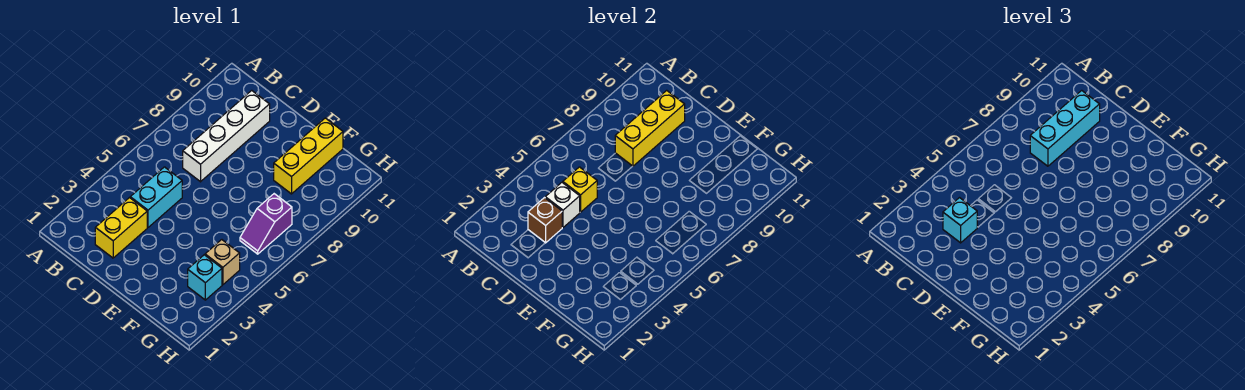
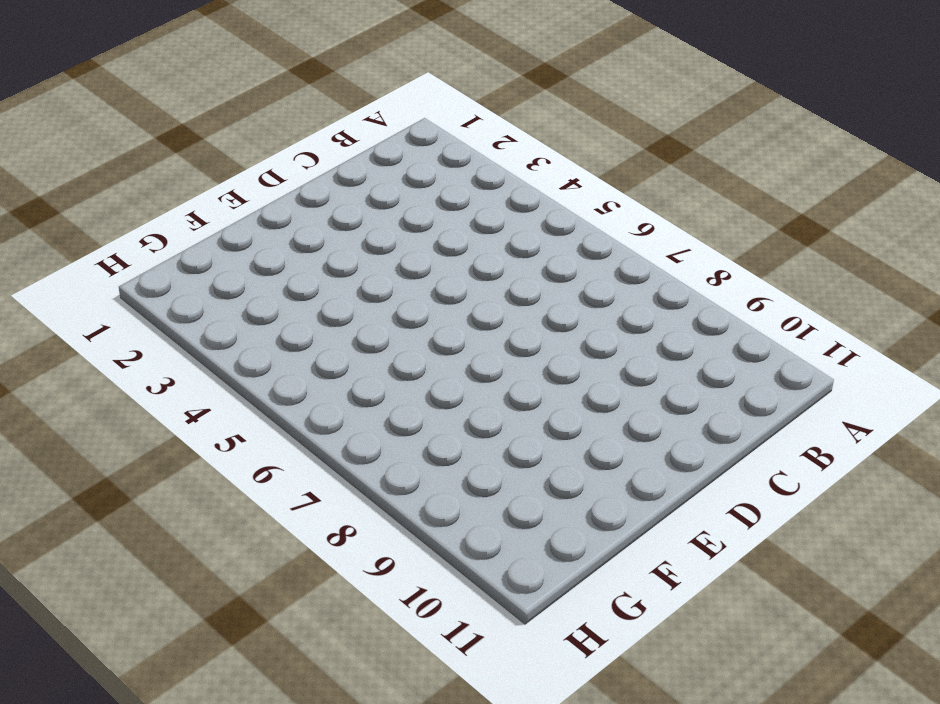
none -> yellow 1x2 brick [95,198,147,258]
none -> cyan 1x2 brick [130,167,182,227]
none -> white 1x4 brick [183,90,270,182]

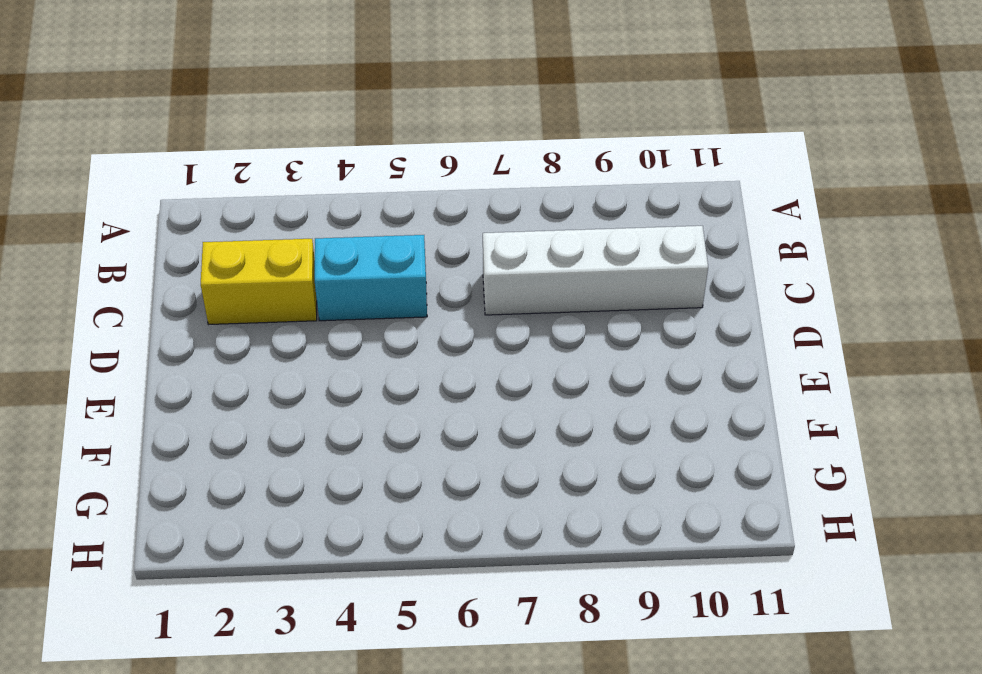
none -> yellow 1x3 brick [274,118,343,194]
none -> cyan 1x1 brick [188,255,222,300]
none -> tan 1x1 brick [205,240,240,285]

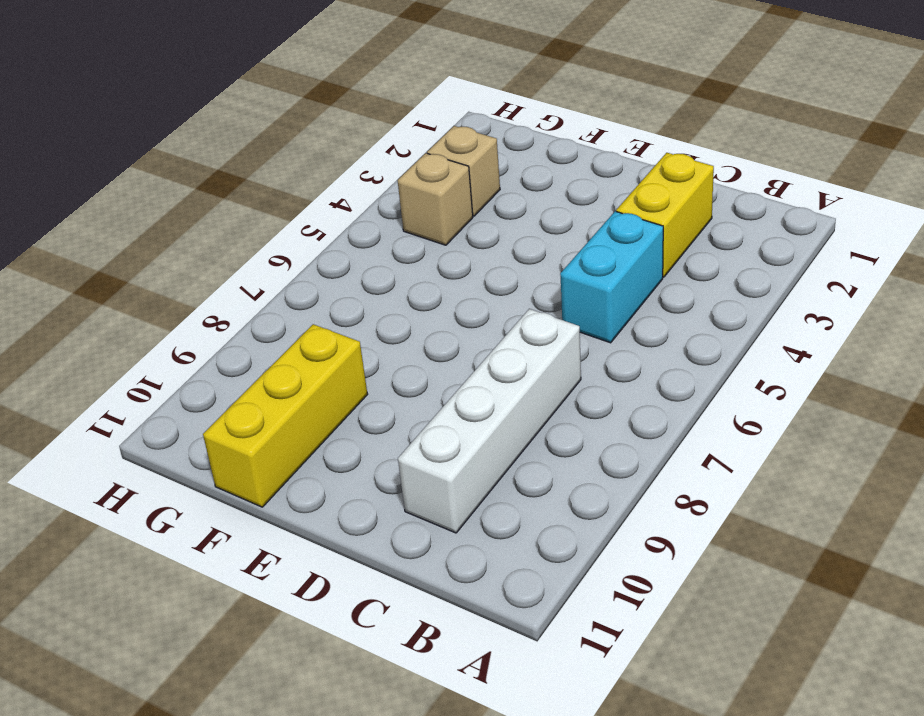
tan 1x1 brick [427,126,500,216] -> cyan 1x1 brick [188,255,222,300]
none -> purple 1x2 slope [240,194,292,254]
none -> brown 1x1 brick [528,198,562,243]
none -> white 1x1 brick [545,182,580,227]

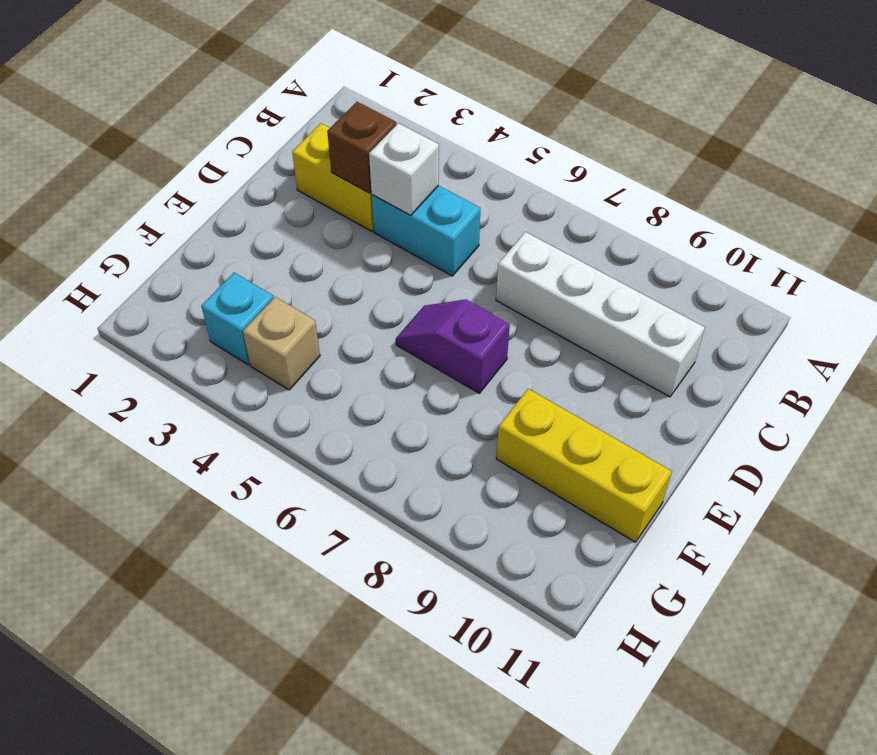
purple 1x2 slope [396,300,510,393] -> purple 1x2 slope moved to [240,194,292,254]
none -> yellow 1x1 brick [563,167,597,212]
none -> yellow 1x3 brick [615,90,685,166]
none -> cyan 1x1 brick [943,198,977,243]

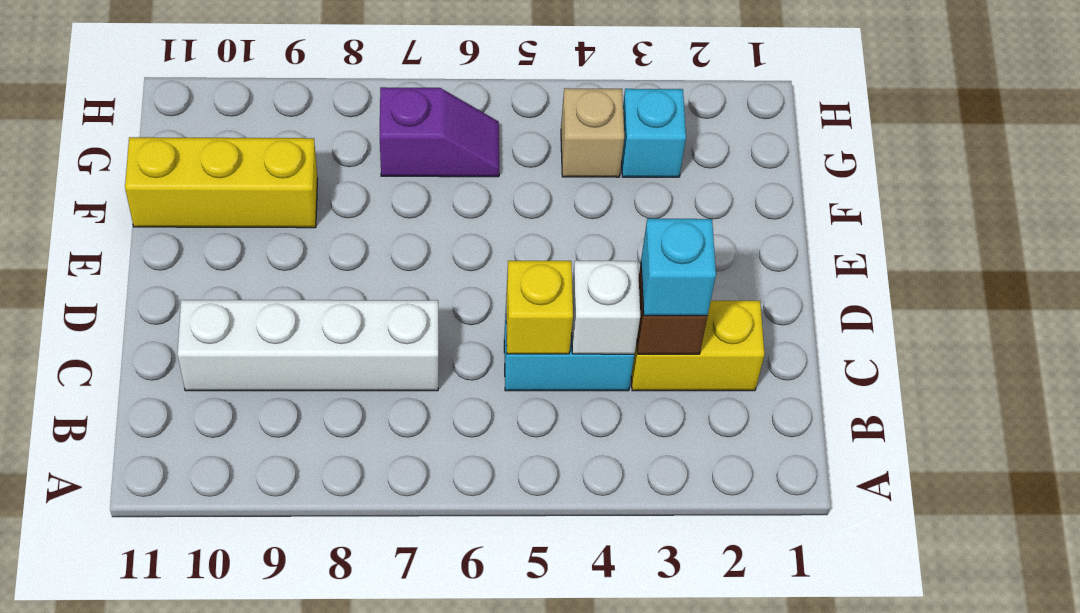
none -> yellow 1x3 brick [615,90,685,166]
none -> cyan 1x3 brick [1030,90,1100,166]

